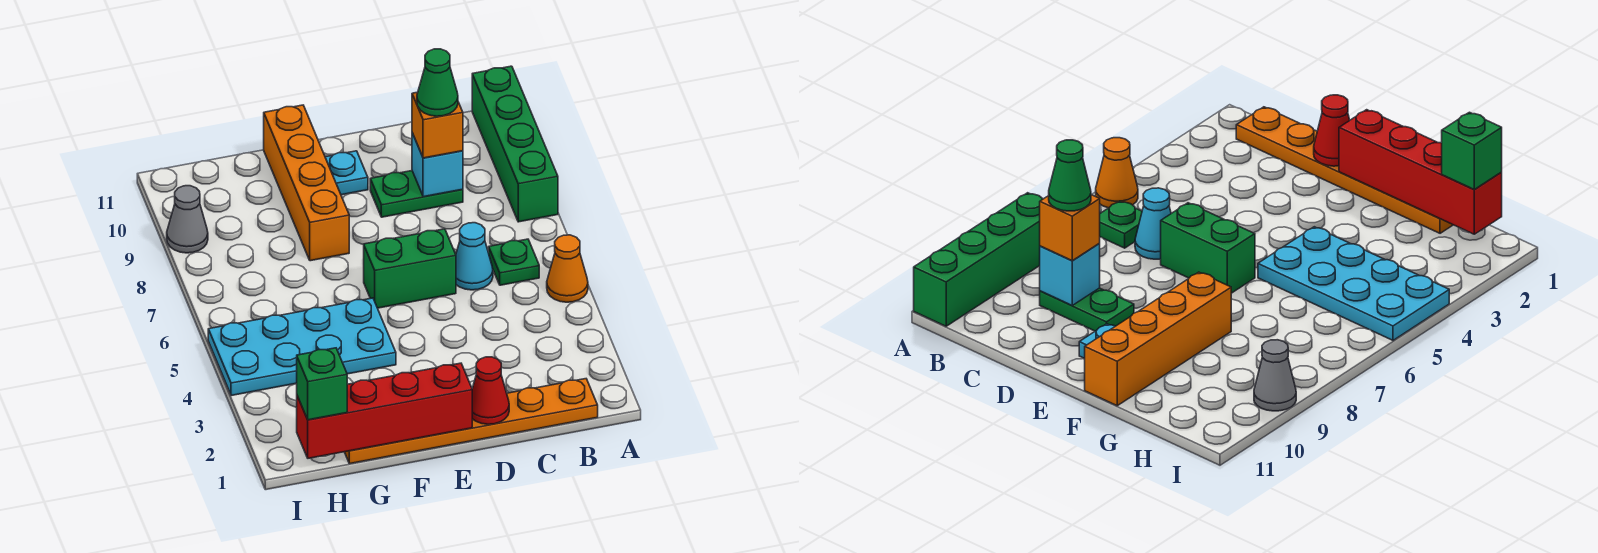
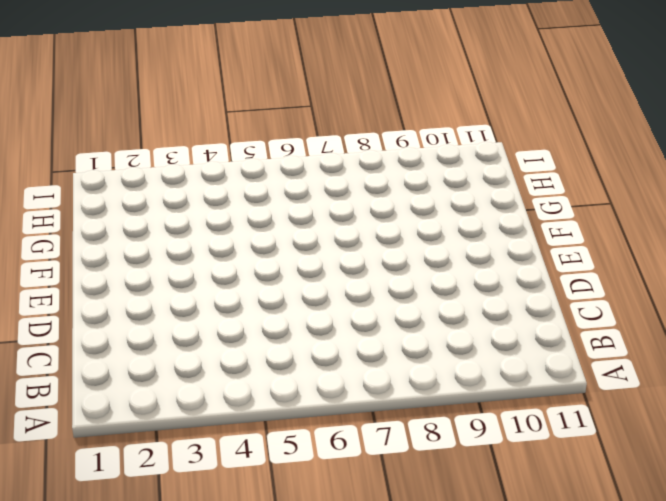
none -> orange 1x1 cone [547,235,588,302]
none -> green 1x4 brick [472,66,558,222]
none -> orange 1x6 plate [345,379,598,464]

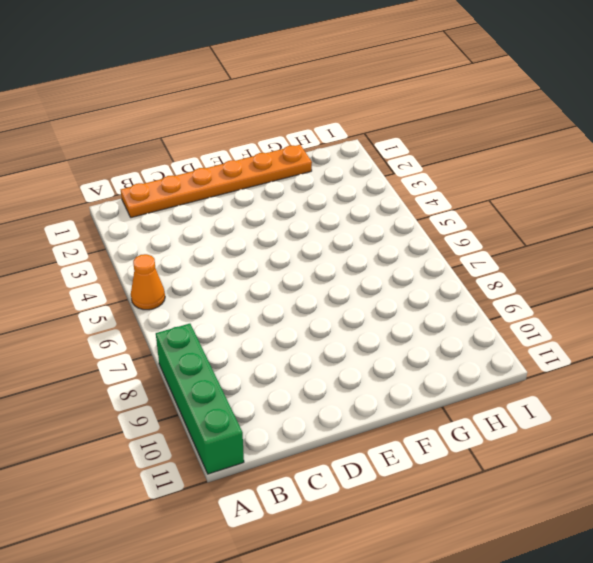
none -> green 1x1 plate [489,239,539,285]
none -> cyan 1x1 cone [456,223,493,290]
none -> green 1x2 plate [370,171,463,217]

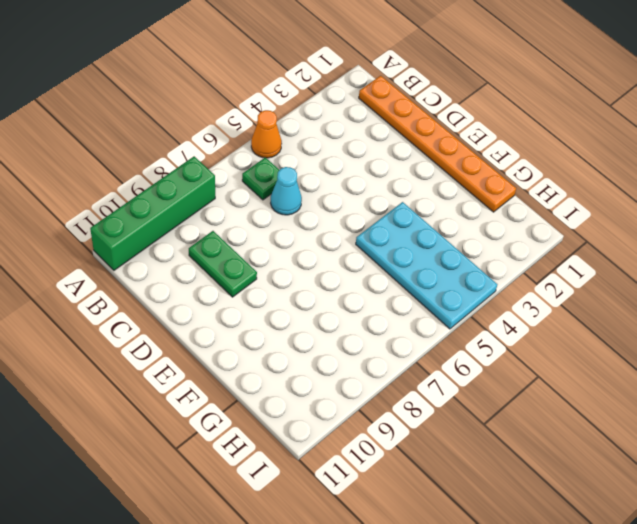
none -> green 1x2 brick [364,229,456,308]
none -> cyan 1x1 plate [325,151,368,195]
none -> orange 1x4 brick [264,105,349,261]

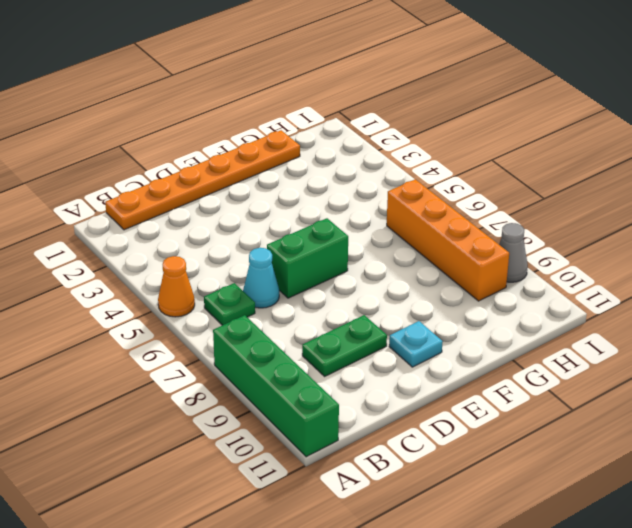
orange 1x4 brick [387,179,509,301] -> orange 1x4 brick moved to [264,105,349,261]
none -> cyan 2x4 plate [208,298,396,396]
none -> cyan 1x1 brick [412,133,463,197]
none -> red 1x1 cone [472,357,509,424]

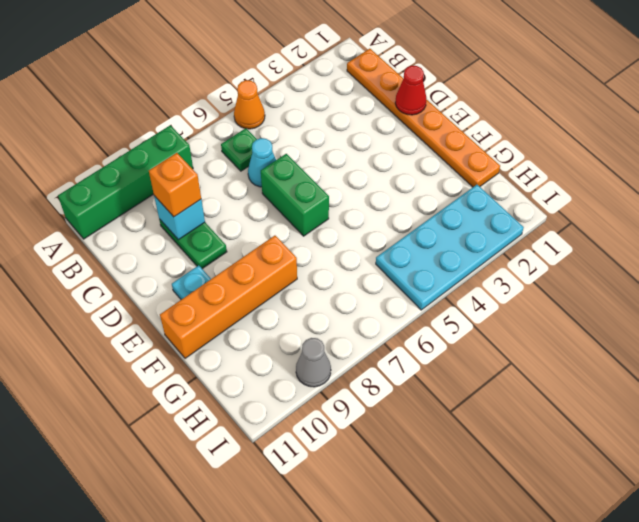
cyan 2x4 plate [376,185,524,310] -> cyan 2x4 plate turned to [208,298,396,396]
none -> red 1x4 brick [297,363,472,458]
none -> green 1x1 brick [297,348,347,420]
none -> green 1x1 cone [417,49,458,116]

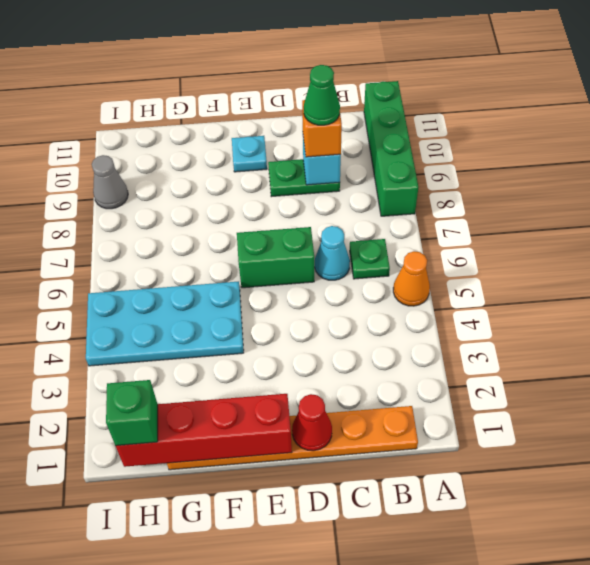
none -> orange 1x4 brick [264,105,349,261]

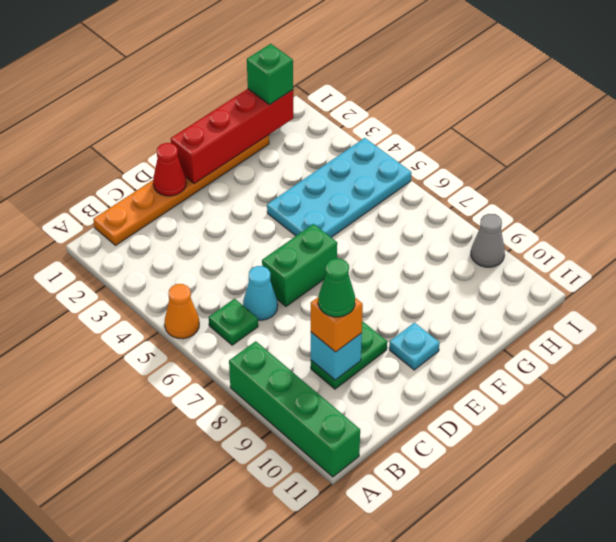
none -> orange 1x4 brick [264,105,349,261]

